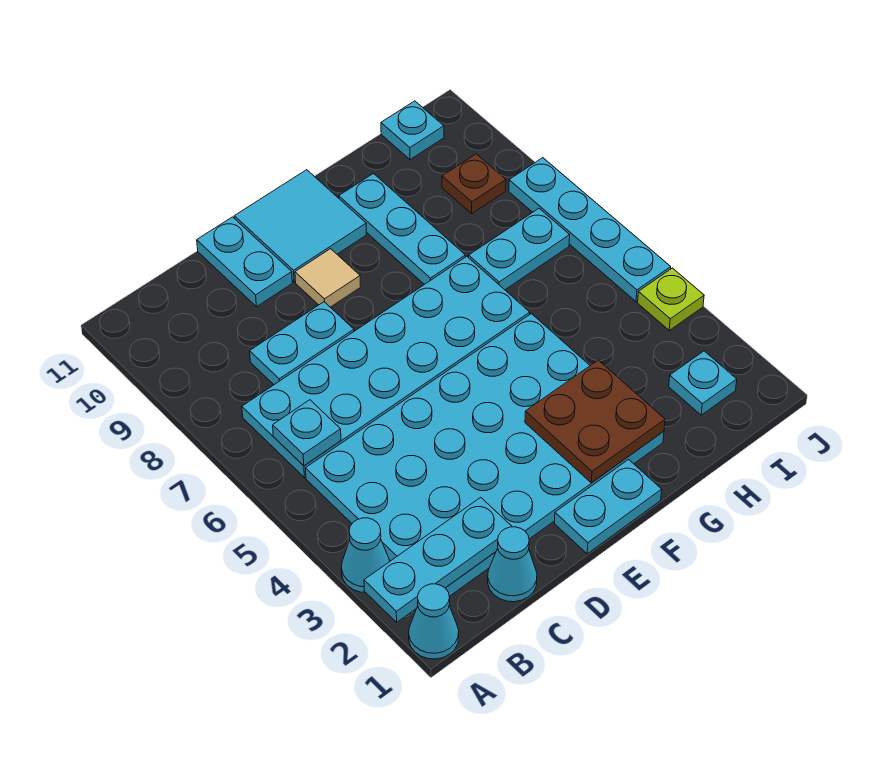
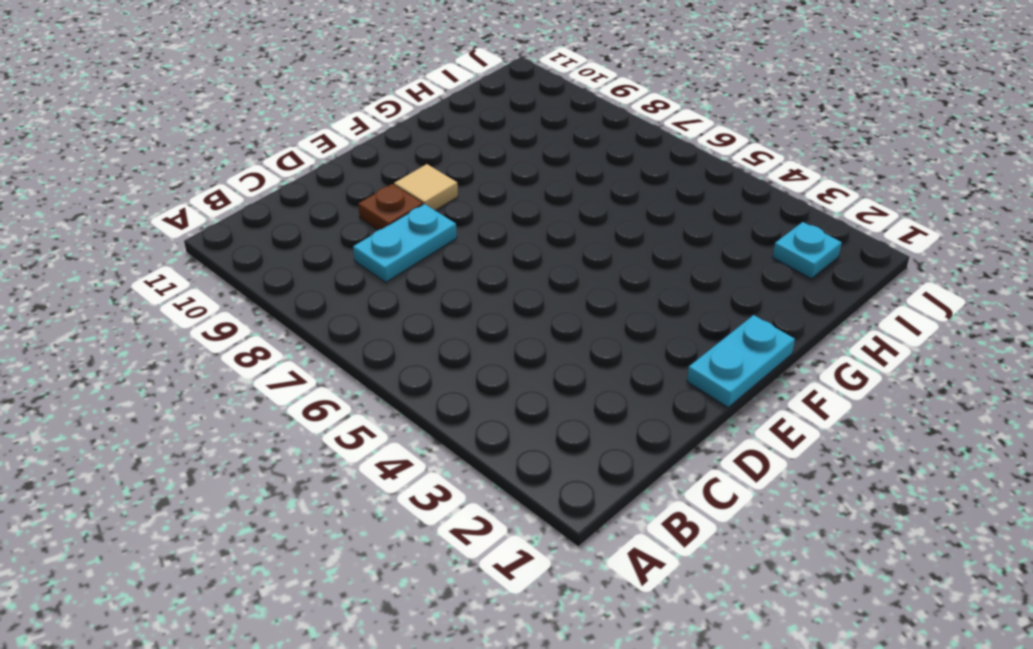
brown 1x1 plate [358,184,423,230] -> brown 1x1 plate moved to [442,154,506,214]
none -> cyan 1x1 cone [409,584,459,659]
none -> cyan 1x1 cone [341,518,390,593]
none -> cyan 4x6 plate [305,314,664,596]

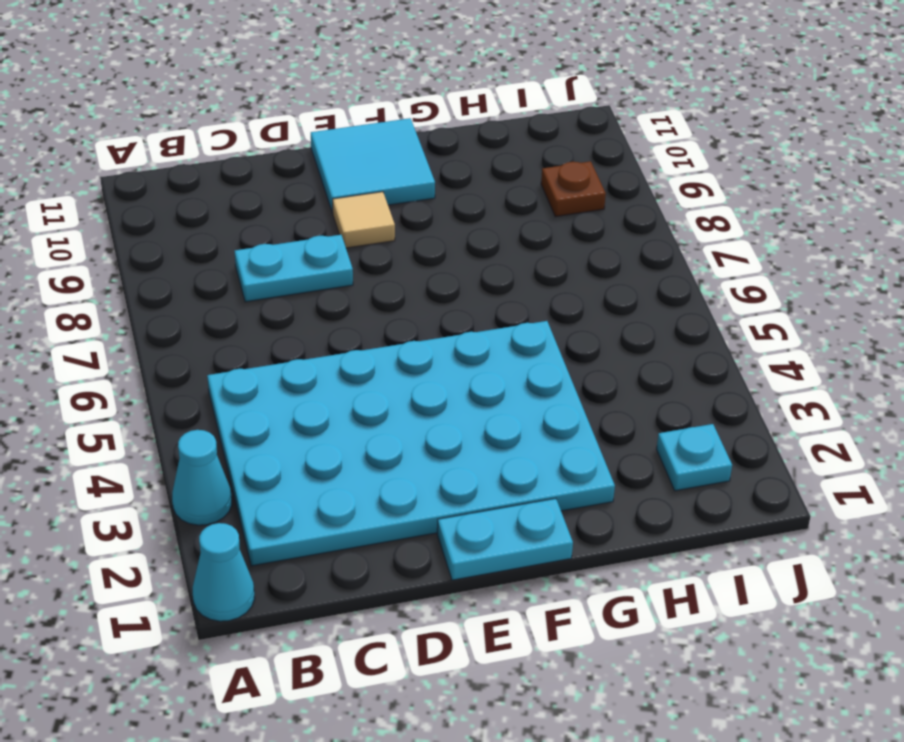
none -> cyan 2x6 plate [242,257,530,477]
none -> cyan 1x1 cone [488,527,537,602]
none -> cyan 1x2 plate [197,217,292,307]

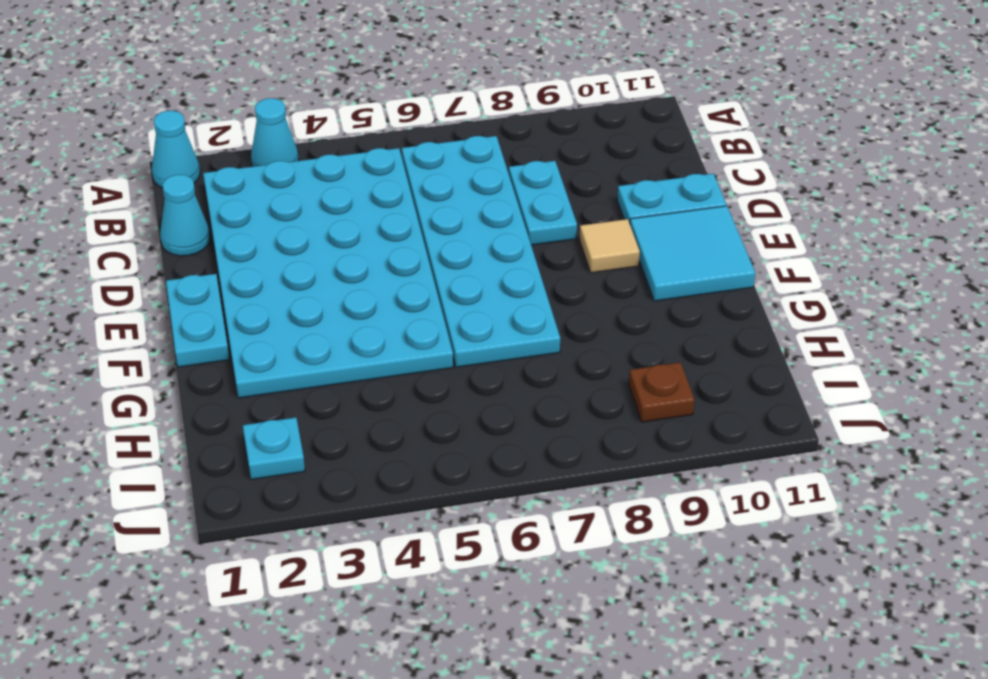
none -> cyan 1x3 plate [339,174,465,285]
none -> cyan 1x2 plate [469,209,570,290]
none -> cyan 1x1 plate [381,101,444,160]

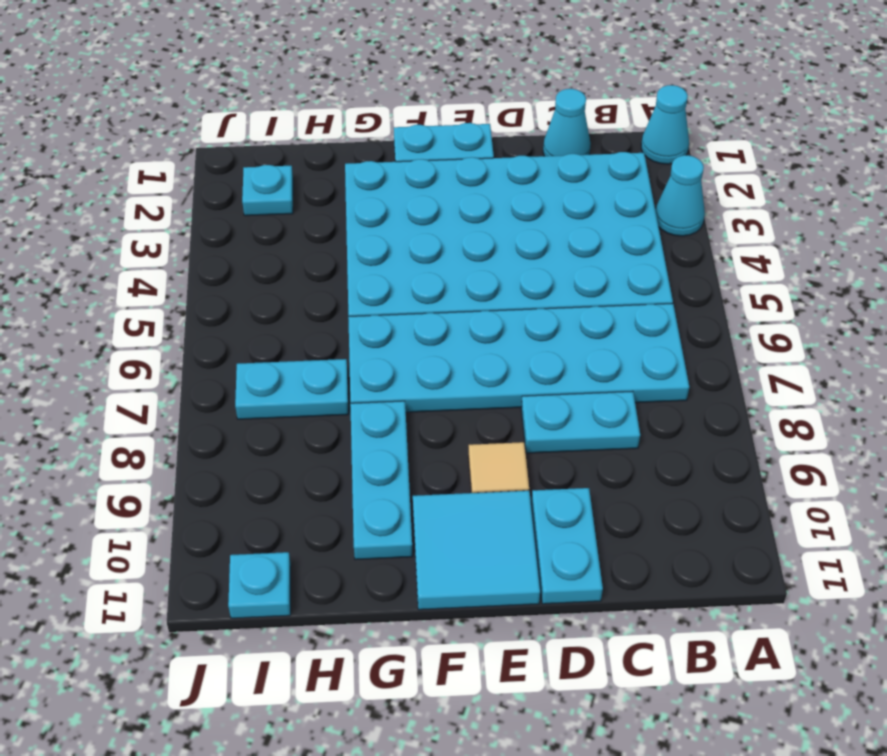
none -> brown 1x1 plate [442,154,506,214]
none -> lime 1x1 plate [638,268,704,330]
none -> cyan 1x4 plate [509,158,671,302]

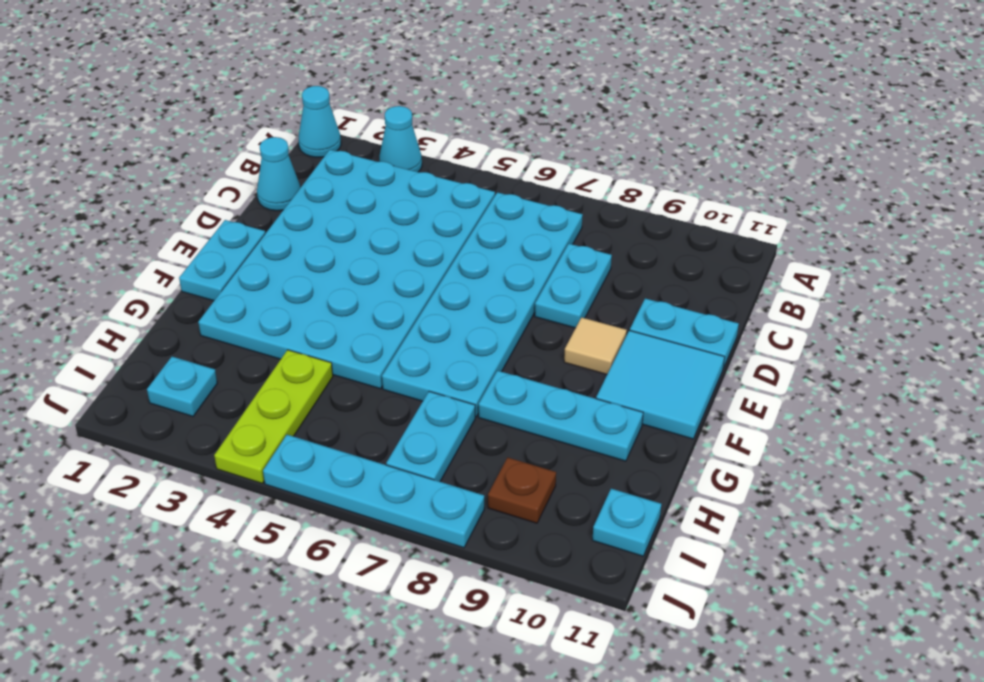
lime 1x3 plate [214,350,333,484] -> lime 1x1 plate [638,268,704,330]
none -> cyan 1x3 plate [364,497,512,622]
none -> cyan 1x1 plate [273,400,341,466]
none -> brown 2x2 plate [525,360,665,483]

